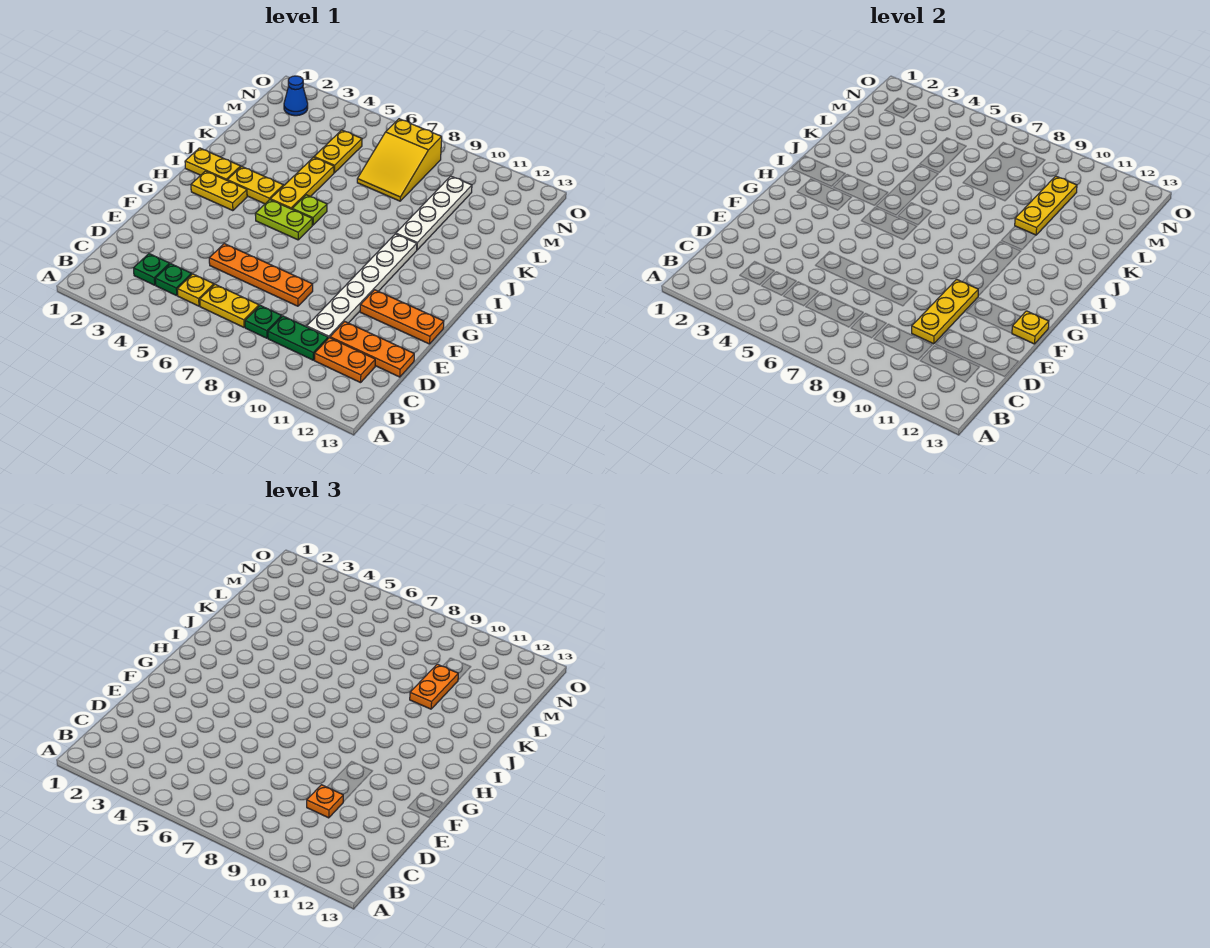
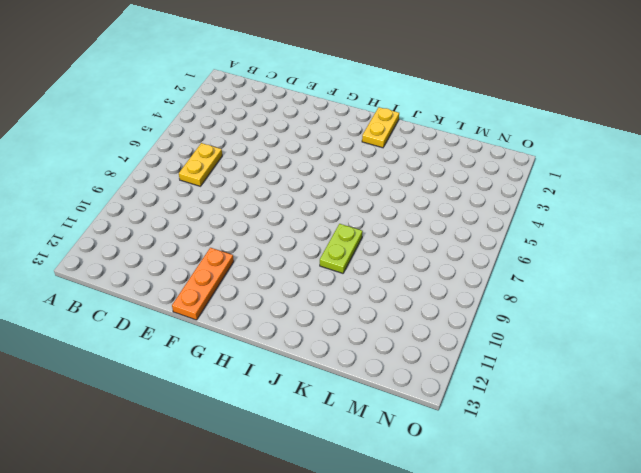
lime 1x2 plate [320,224,363,273] -> lime 1x2 plate moved to [255,200,312,240]
none -> green 1x1 plate [134,254,170,285]
none -> green 1x1 plate [155,264,192,296]
none -> yellow 1x1 plate [177,274,214,306]

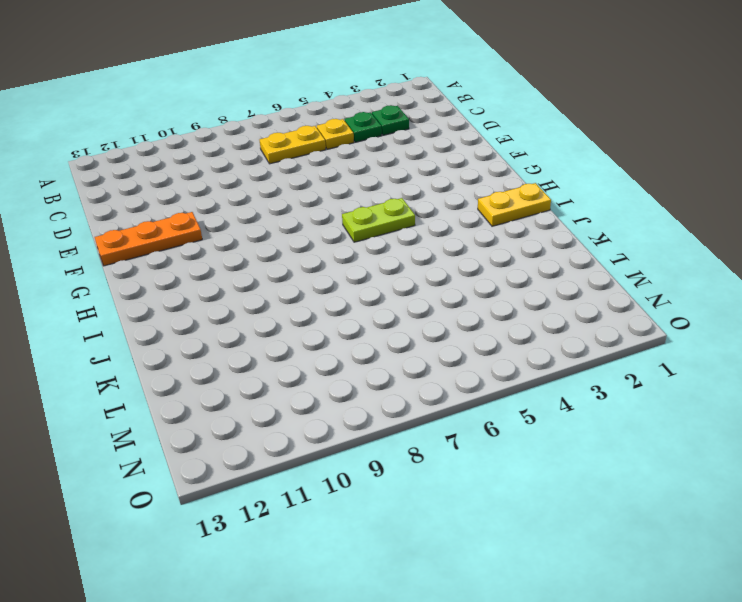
none -> green 1x1 plate [245,305,282,338]
none -> green 1x2 plate [268,316,328,360]
none -> orange 1x2 plate [314,338,375,383]

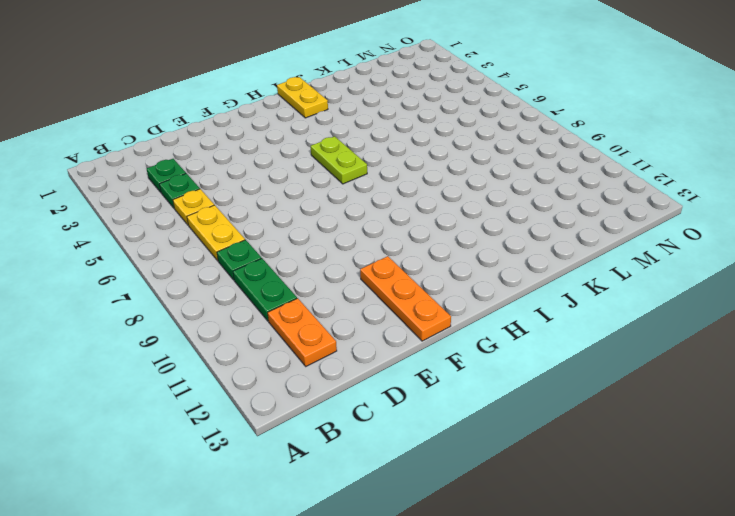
none -> white 1x6 plate [307,234,417,338]
none -> orange 1x3 plate [330,322,414,377]
none -> orange 1x4 plate [209,244,313,306]

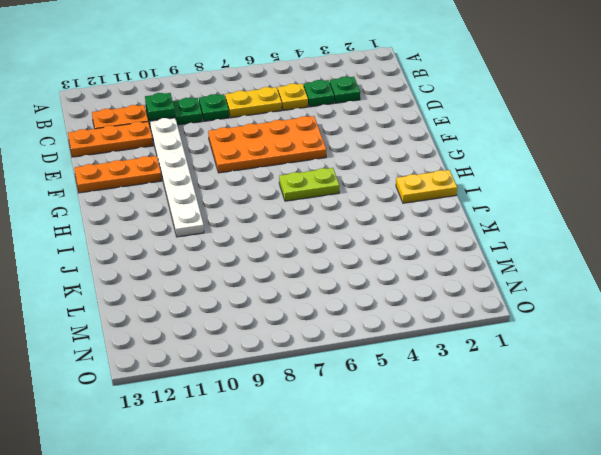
green 1x1 plate [145,93,175,120] -> none
orange 2x4 plate [208,116,326,173] -> orange 1x4 plate [209,244,313,306]
none -> yellow 1x2 plate [191,171,247,211]
none -> yellow 1x2 plate [227,166,283,204]
none -> yellow 1x3 plate [270,157,334,209]

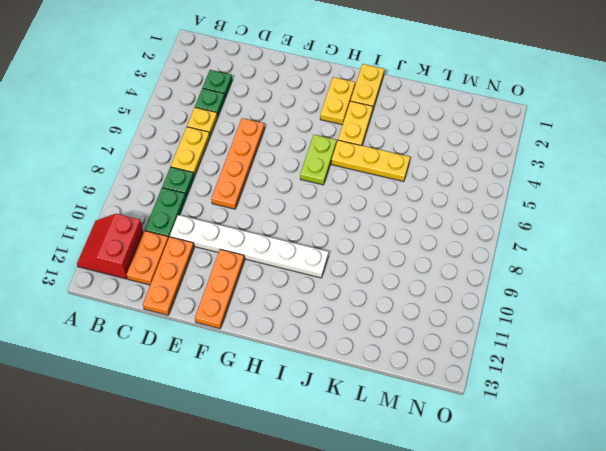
red 2x2 slope [77,214,144,279] -> none
none -> lime 1x1 plate [292,195,327,225]
none -> white 1x4 plate [396,176,472,250]
none -> yellow 1x2 plate [314,130,362,173]

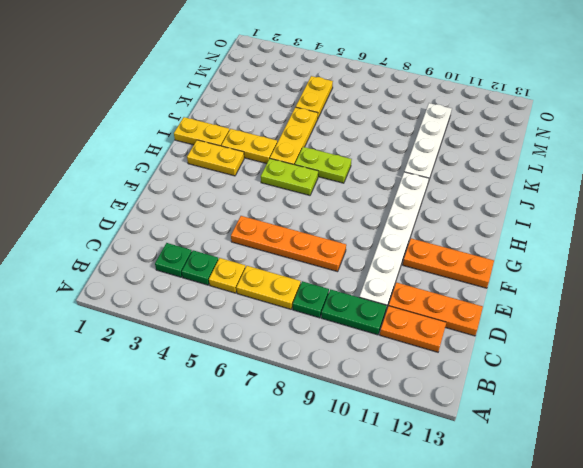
lime 1x2 plate [295,147,352,183] -> lime 1x1 plate [292,195,327,225]
none -> yellow 2x3 slope [357,119,442,201]
none -> blue 1x1 cone [284,76,308,116]
none -> yellow 1x3 plate [912,279,978,344]

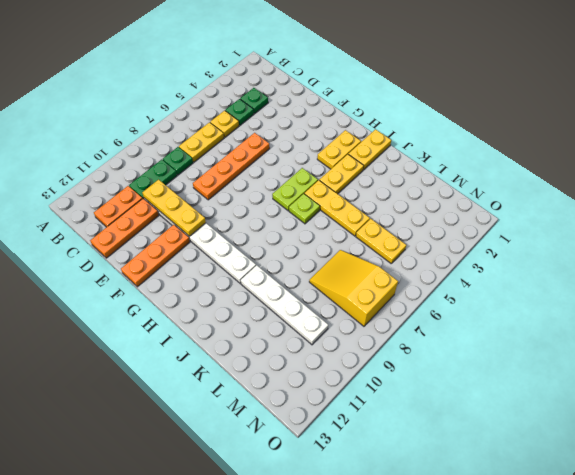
none -> blue 1x1 cone [284,76,308,116]
none -> yellow 1x1 plate [1012,311,1049,344]
none -> yellow 1x3 plate [1015,176,1077,235]

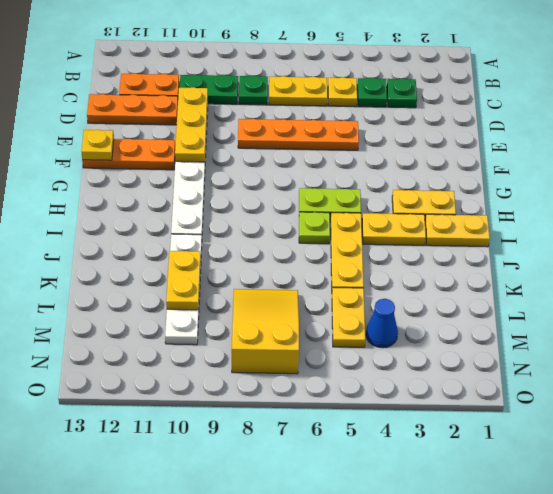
yellow 1x2 plate [166,251,201,310] -> yellow 1x3 plate [1015,176,1077,235]
blue 1x1 cone [366,299,398,348] -> blue 1x1 cone moved to [284,76,308,116]
none -> orange 1x1 plate [307,785,343,818]
none -> orange 1x2 plate [410,664,458,709]

